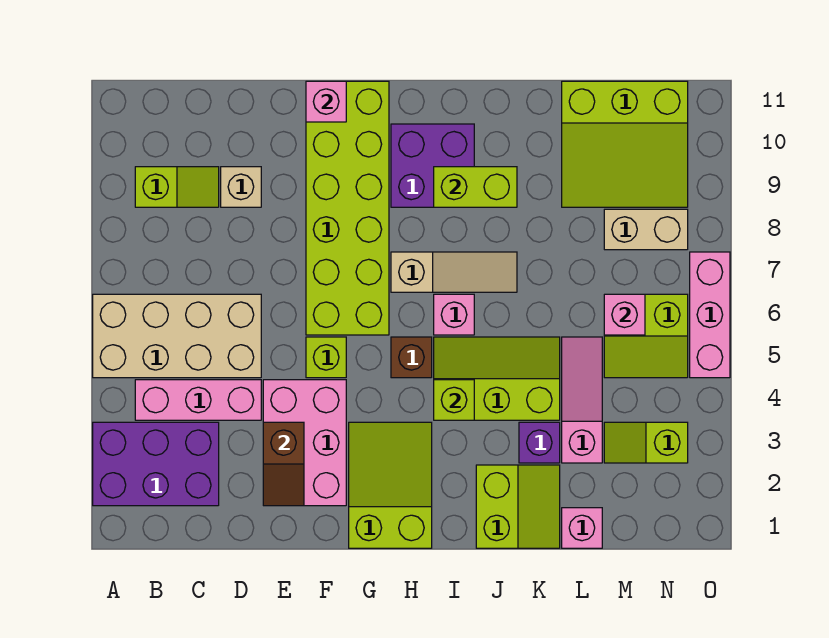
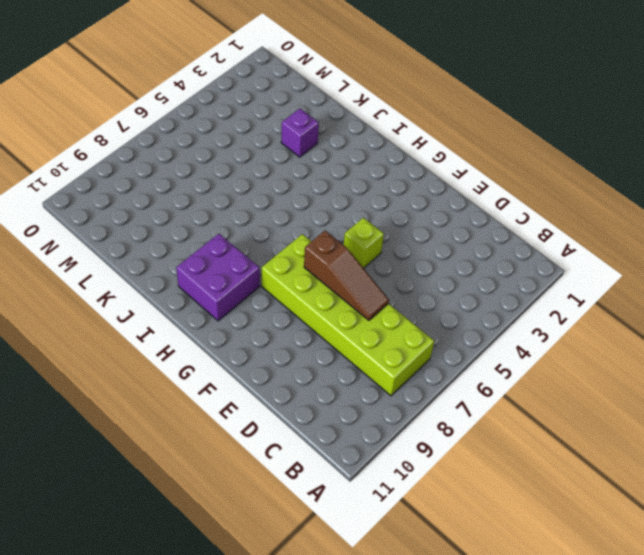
lime 2x6 brick [262,234,434,396] -> lime 2x6 brick turned to [306,81,389,335]
brown 1x3 slope [304,231,389,320] -> none
none -> purple 2x3 brick [93,422,219,506]
none -> tan 2x4 brick [93,294,261,378]
none -> pink 1x3 brick [135,380,261,420]

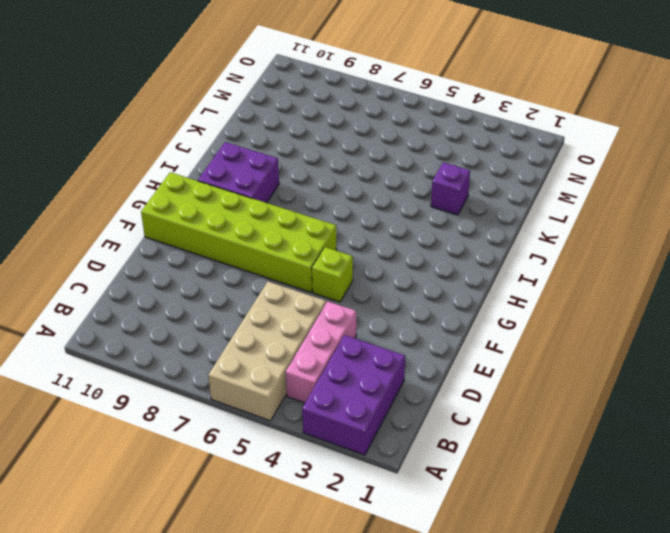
none -> lime 1x2 slope [135,167,219,207]
none -> tan 1x1 brick [221,167,261,207]
none -> pink 2x3 brick [263,380,346,506]

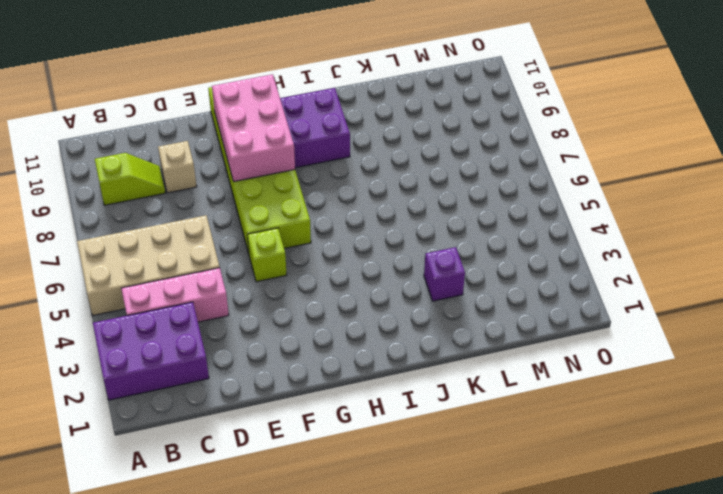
pink 2x3 brick [212,74,295,182] -> pink 2x3 brick moved to [263,380,346,506]
none -> lime 2x3 slope [349,422,432,548]
none -> brown 1x1 brick [391,337,432,378]
none -> tan 1x3 slope [391,252,517,292]

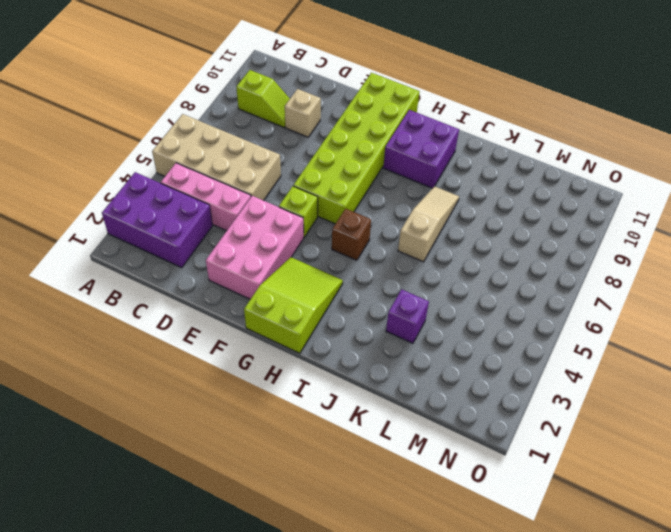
tan 1x3 slope [398,186,459,262] -> tan 1x3 slope turned to [391,252,517,292]
none -> lime 2x3 slope [434,337,560,420]
none -> pink 1x1 brick [434,294,474,335]
none -> lime 2x2 slope [476,465,560,548]

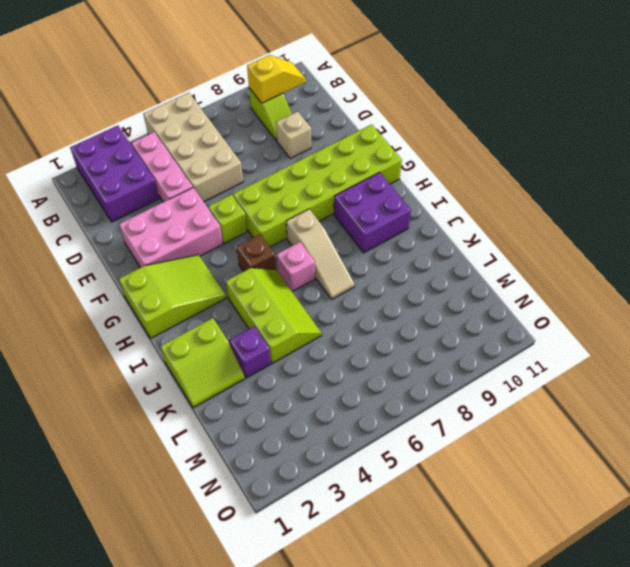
yellow 1x2 slope [247,55,306,103] -> none
none -> pink 1x1 brick [562,508,602,548]
none -> pink 1x3 slope [562,337,602,463]
none -> lime 3x3 slope [562,81,688,207]

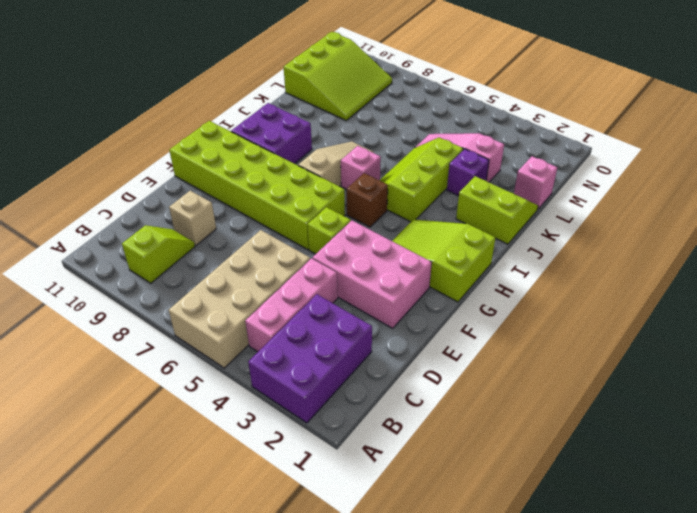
none -> lime 1x2 slope [604,422,688,463]
none -> lime 2x2 slope [604,294,688,378]
none -> tan 1x2 brick [604,209,688,250]

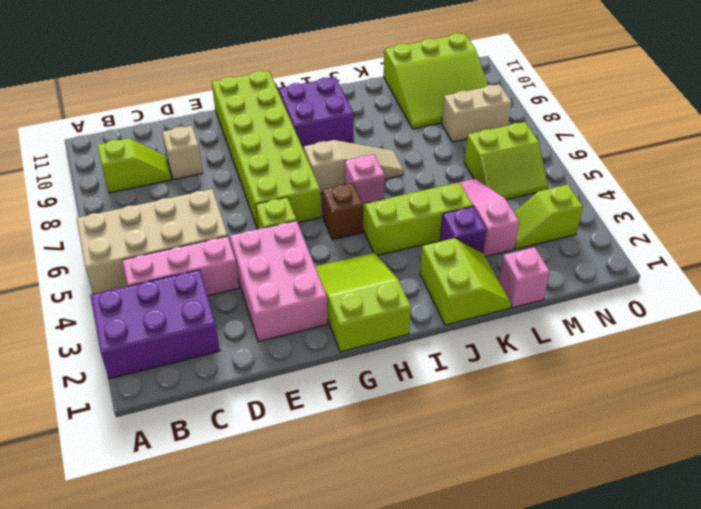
none -> pink 1x3 brick [690,252,730,378]
none -> brown 1x2 slope [263,422,304,506]
none -> pink 1x1 brick [306,81,346,122]

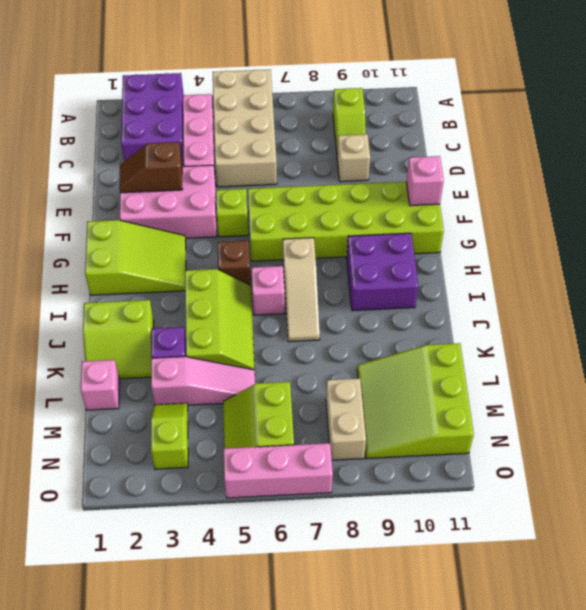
none -> lime 1x1 brick [434,380,474,420]
none -> lime 1x2 brick [434,167,517,207]
none -> pink 1x1 brick [604,294,645,335]

